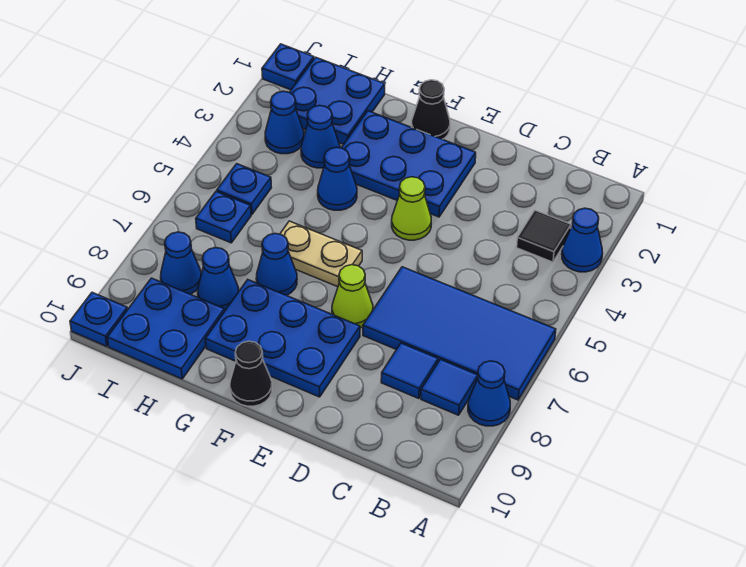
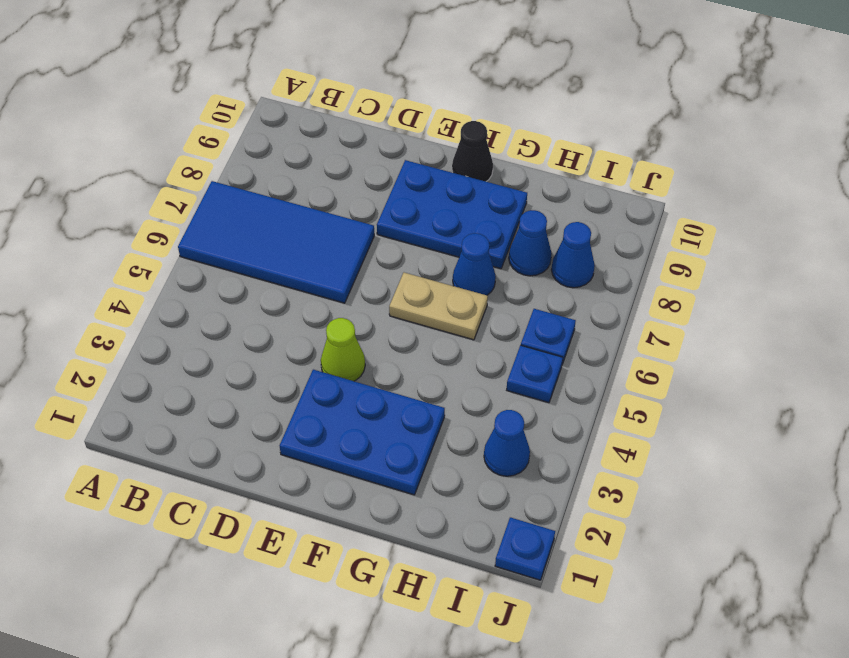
none -> blue 1x1 cone [562,208,603,272]
none -> blue 1x1 cone [468,361,510,426]
none -> black 1x1 tile [517,210,571,262]

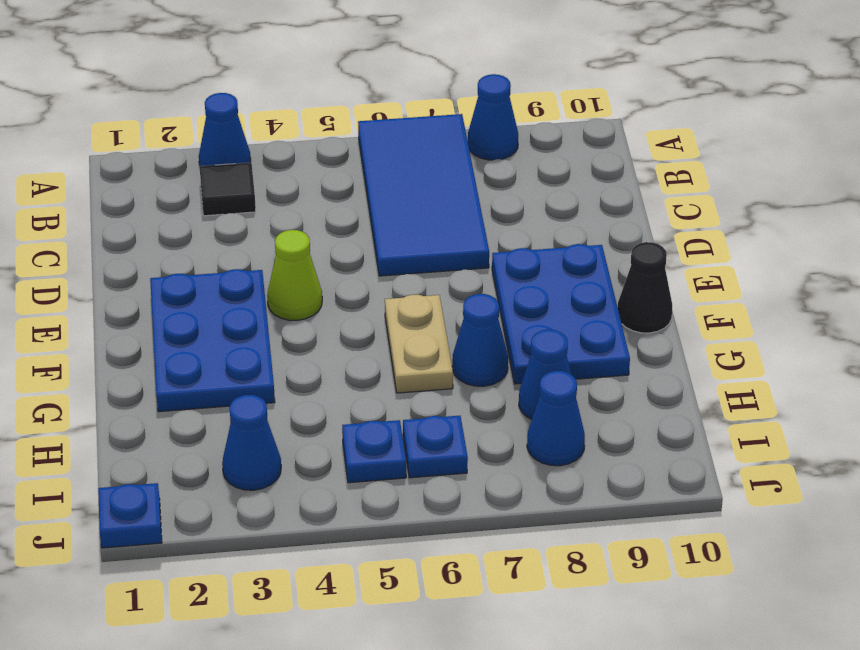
none -> blue 1x1 tile [421,359,478,415]
none -> blue 1x1 tile [381,343,438,399]
none -> lime 1x1 cone [332,265,373,328]

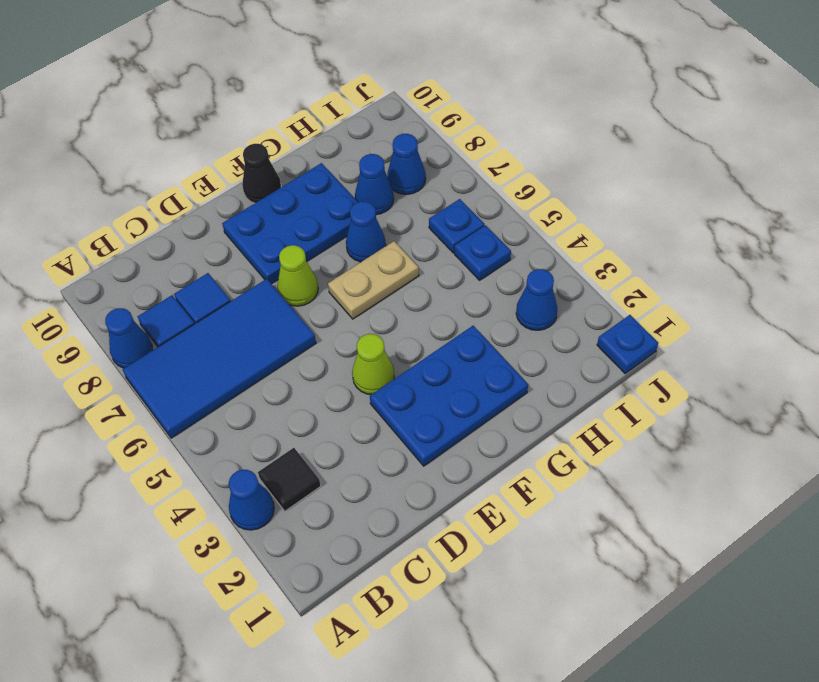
none -> black 1x1 cone [412,80,450,139]
none -> blue 1x1 cone [318,147,357,210]
none -> blue 2x2 plate [290,57,385,144]

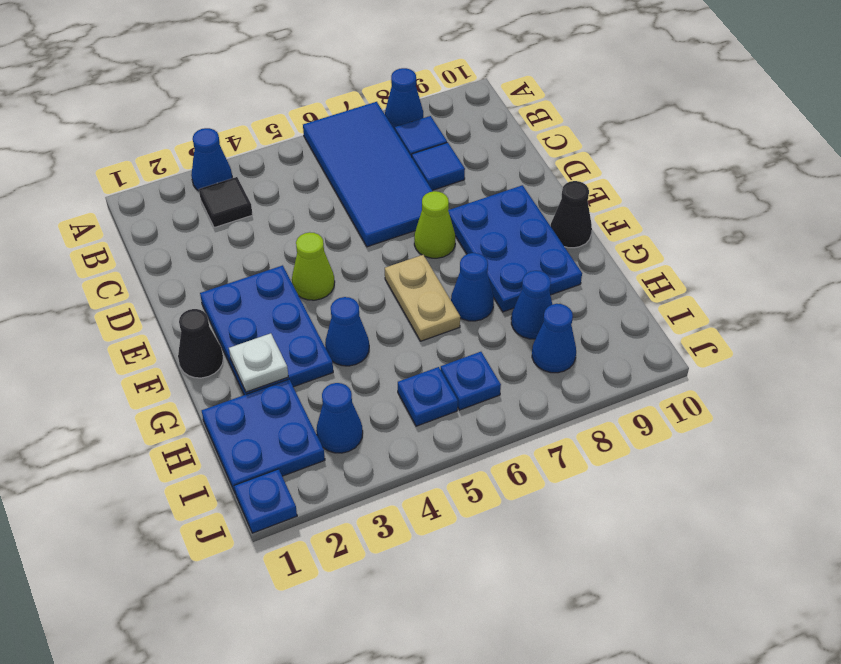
white 1x1 plate [229,333,288,392] -> none
none -> blue 1x1 cone [301,105,340,168]
none -> blue 2x2 plate [107,278,225,379]
none -> blue 1x1 plate [70,292,127,346]

